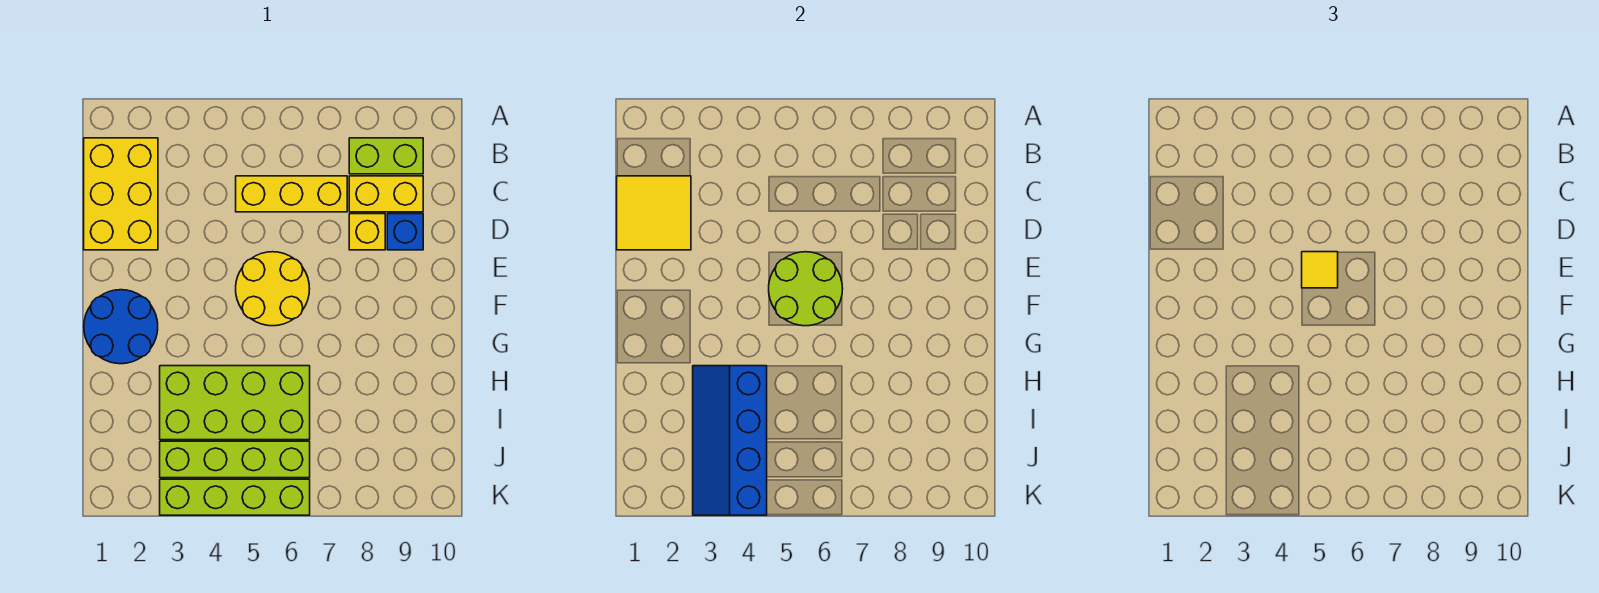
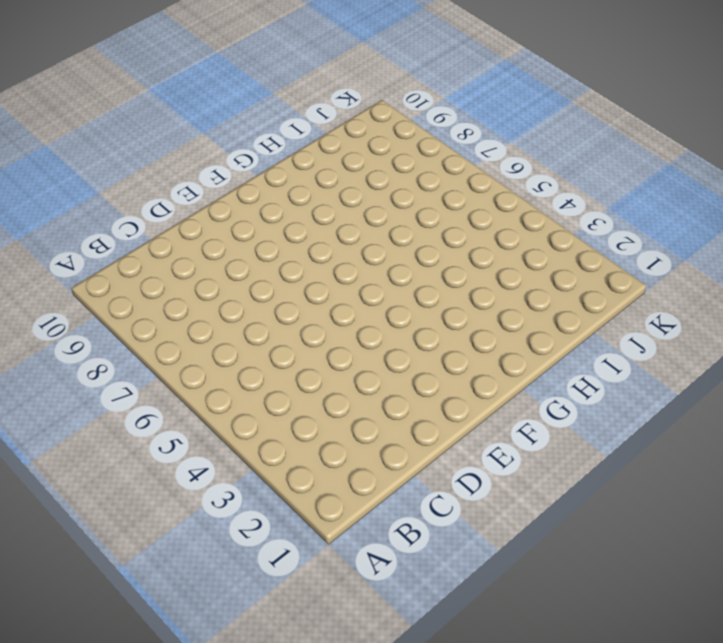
none -> yellow 2x3 brick [84,138,158,250]
none -> lime 1x2 brick [349,138,423,174]
none -> yellow 1x3 brick [236,176,347,212]

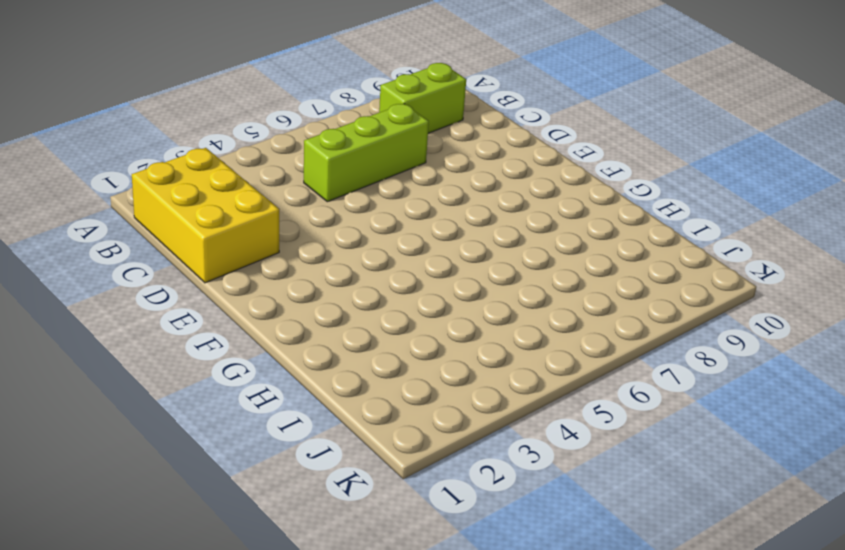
lime 1x3 brick [304,104,429,202] -> yellow 1x3 brick [236,176,347,212]
none -> yellow 1x2 brick [349,176,423,212]
none -> yellow 1x1 brick [349,214,385,250]
none -> blue 1x1 brick [387,214,423,250]

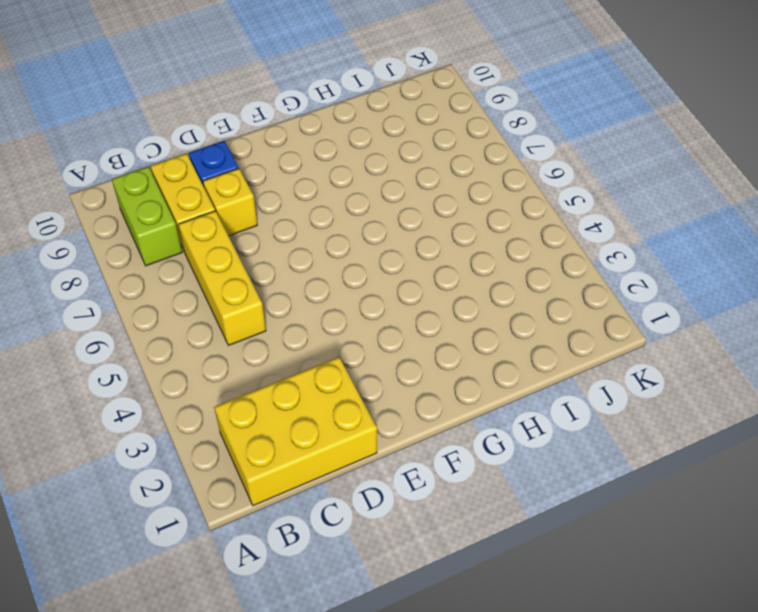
none -> yellow 2x2 round brick [236,252,310,326]
none -> blue 2x2 round brick [84,290,158,364]
none -> lime 2x4 brick [160,366,310,440]

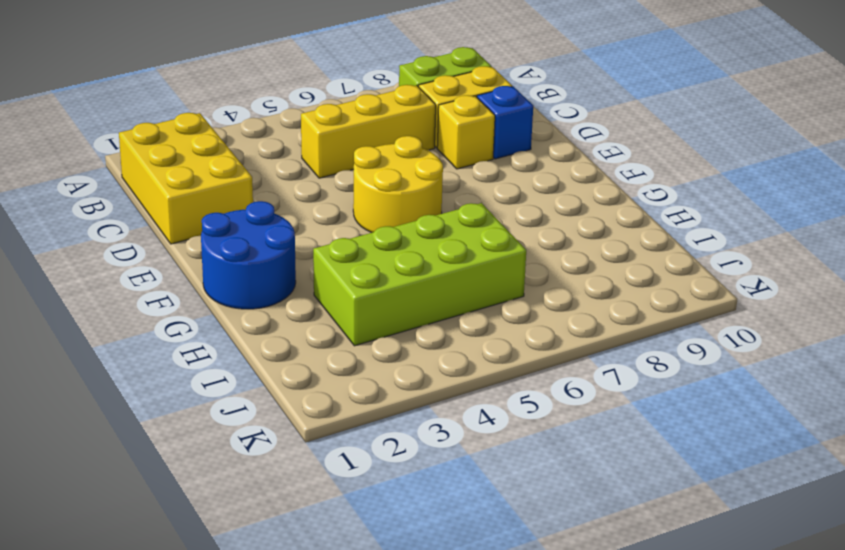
none -> lime 1x4 brick [160,441,310,478]
none -> lime 1x4 brick [160,479,310,515]
none -> yellow 2x2 tile [617,176,691,250]

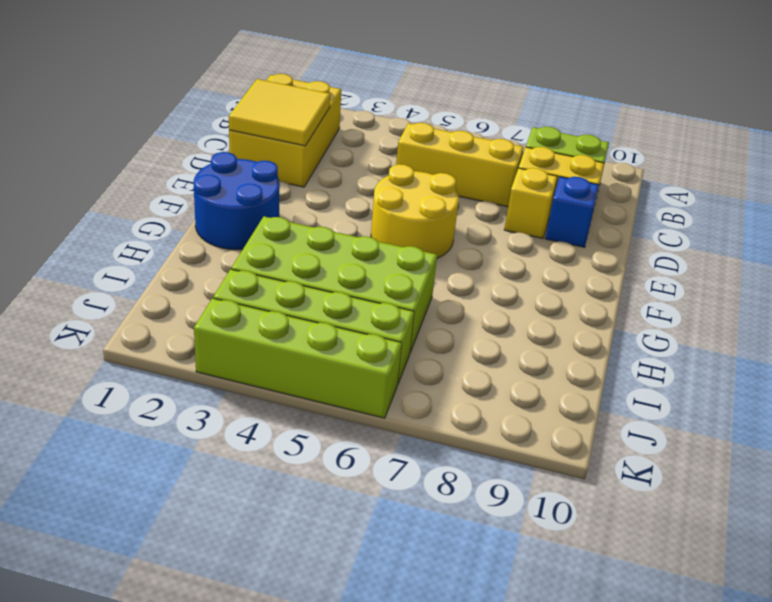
none -> lime 2x2 round brick [769,252,843,326]
none -> blue 2x4 slope [693,366,767,515]
none -> yellow 1x1 tile [1302,252,1338,288]

